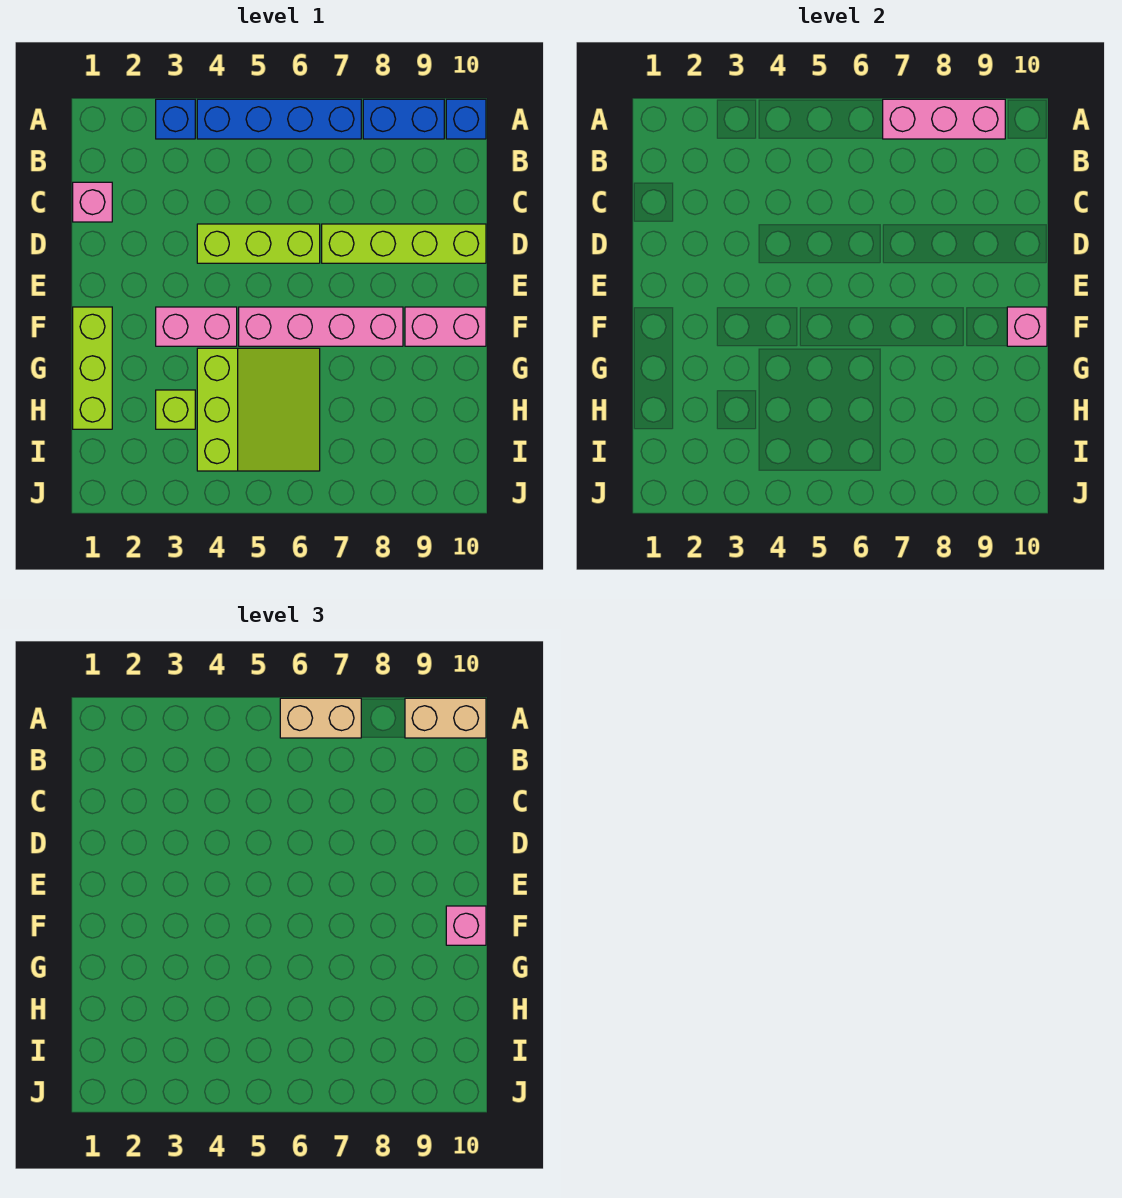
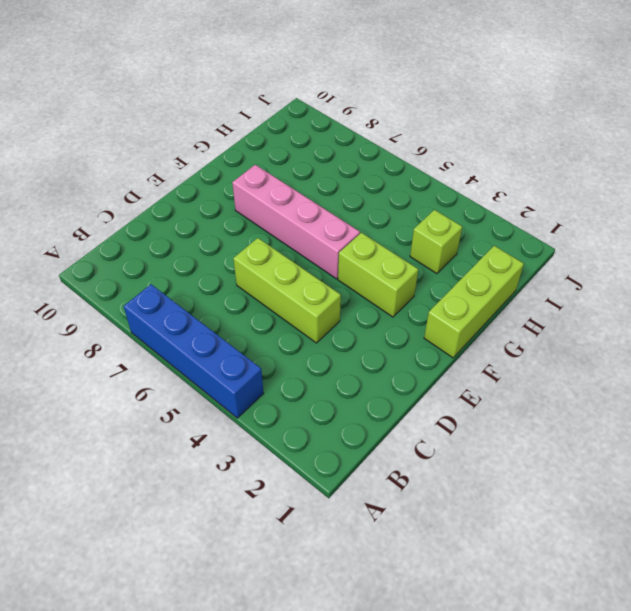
lime 1x2 brick [338,233,418,317] -> pink 1x2 brick [156,307,237,346]
none -> blue 1x1 brick [156,99,195,139]
none -> blue 1x2 brick [363,99,444,139]
none -> blue 1x1 brick [446,99,486,139]

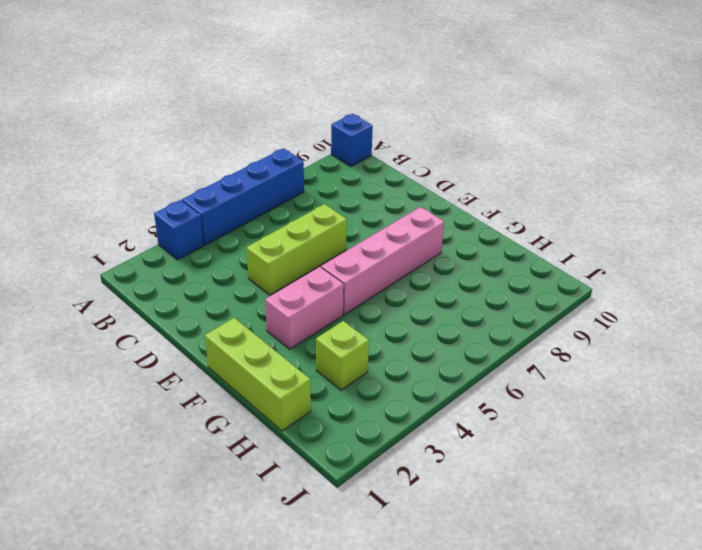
none -> blue 1x2 brick [363,99,444,139]
none -> pink 1x1 brick [73,182,112,222]
none -> lime 1x4 brick [322,224,486,263]

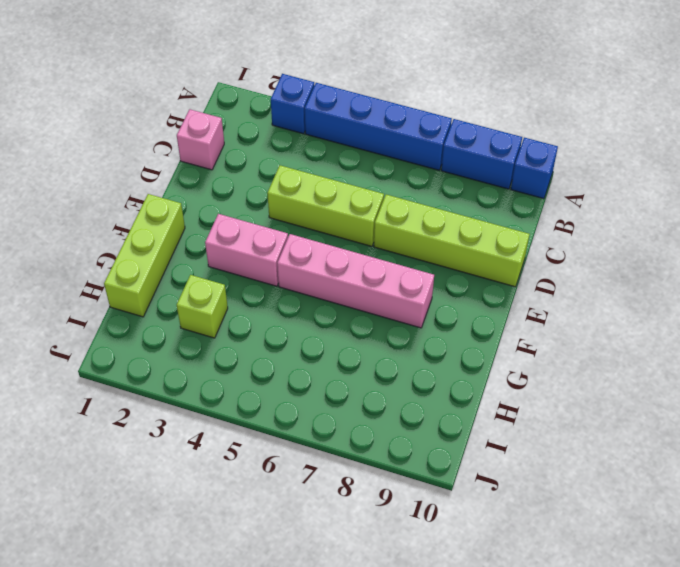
none -> pink 1x2 brick [405,307,486,346]
none -> lime 3x3 slope [197,348,320,471]
none -> pink 1x3 brick [883,99,1005,139]

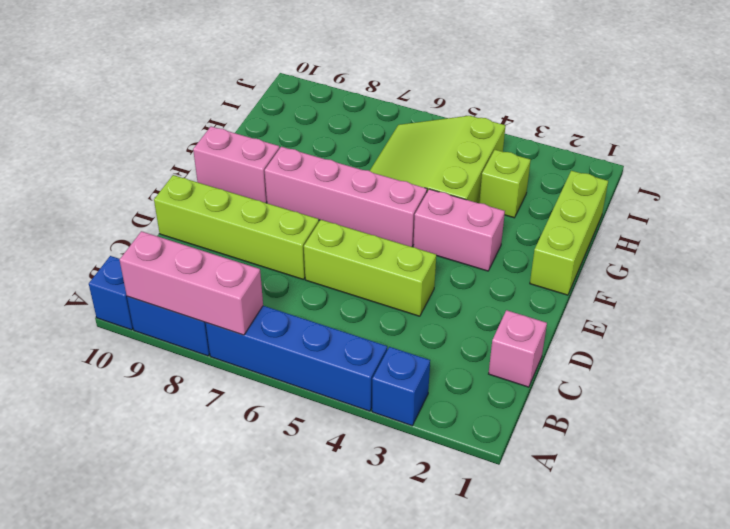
none -> pink 1x1 brick [1007,307,1047,346]
none -> tan 1x2 brick [280,698,361,738]
none -> tan 1x2 brick [405,698,486,738]

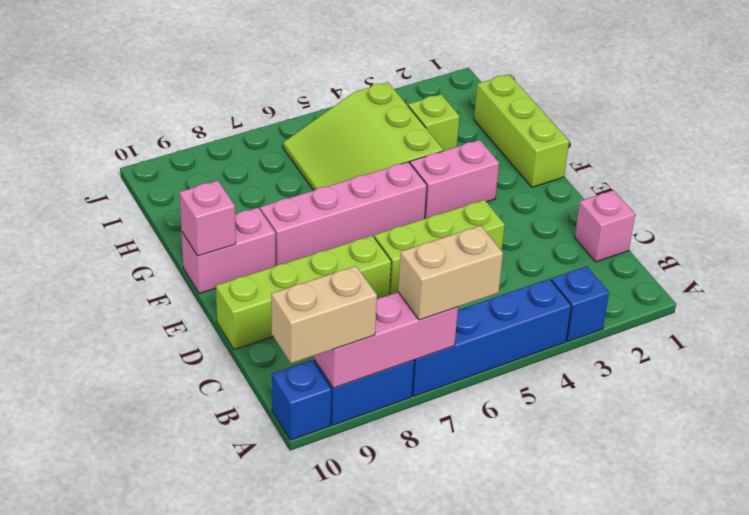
none -> pink 1x1 brick [446,906,486,945]

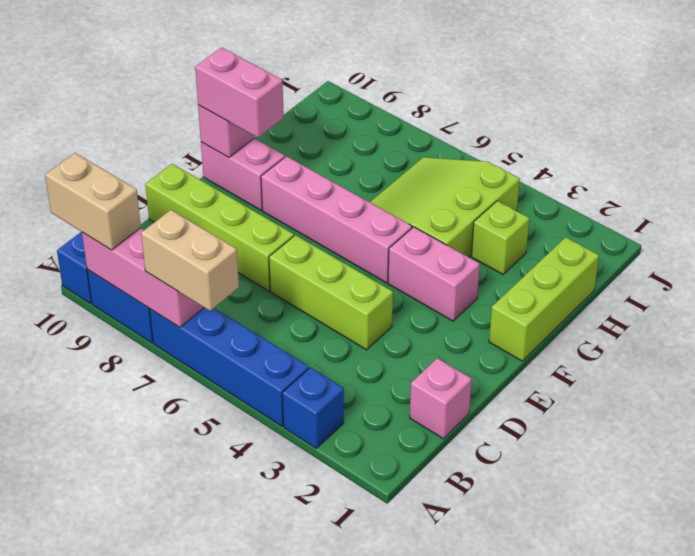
pink 1x2 brick [195,48,284,138] -> pink 1x1 brick [446,906,486,945]

